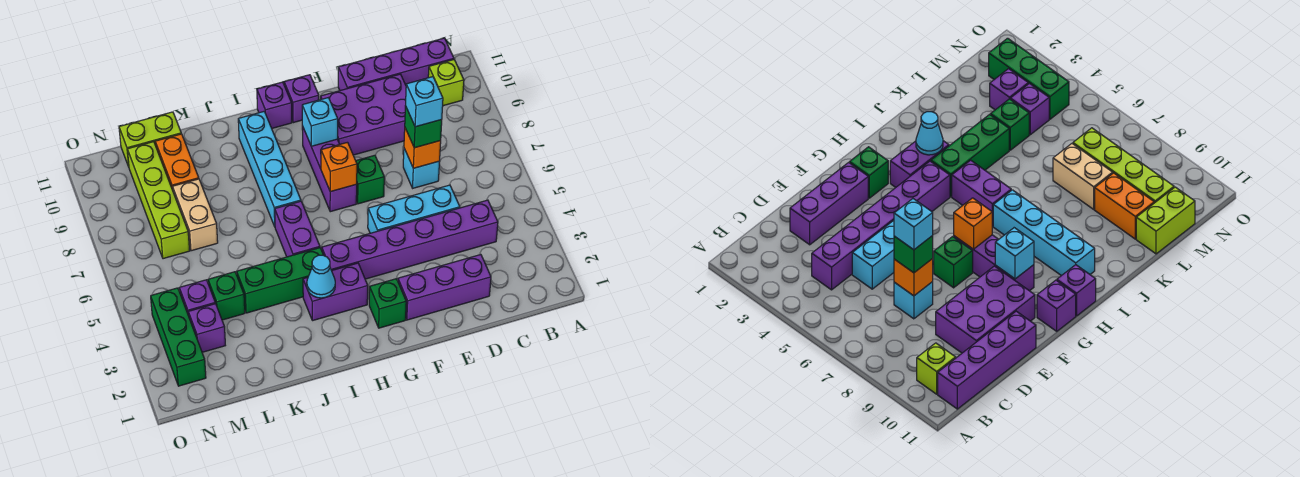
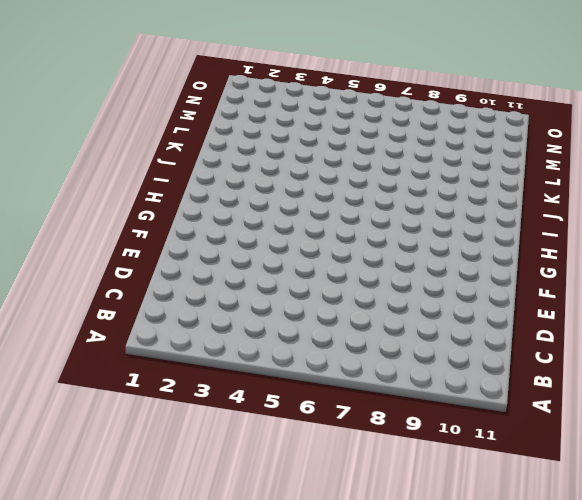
none -> lime 1x1 brick [428,59,464,106]
none -> purple 1x4 brick [338,38,454,91]
none -> purple 1x6 brick [322,200,498,279]
none -> purple 1x3 brick [398,254,491,320]

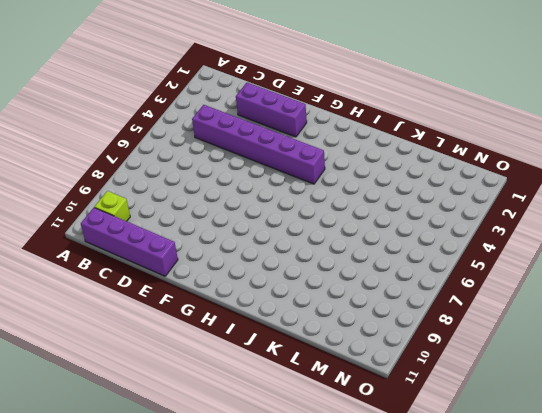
none -> cyan 1x3 brick [368,185,460,233]
none -> cyan 1x1 brick [403,148,440,188]
none -> purple 2x3 brick [321,74,406,155]
none -> green 1x1 brick [356,155,384,204]

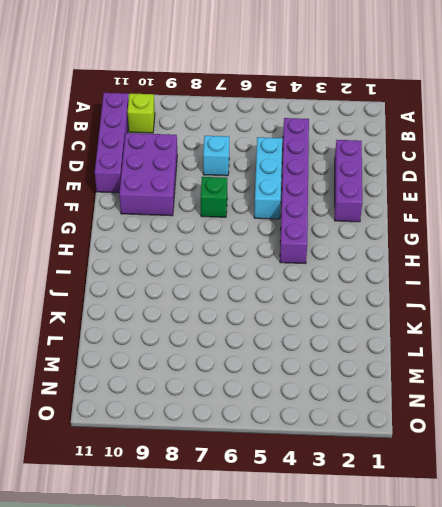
none -> green 1x1 brick [369,279,406,328]
none -> purple 1x3 brick [302,126,357,212]
none -> purple 1x1 brick [284,75,319,123]
none -> purple 1x2 brick [303,263,368,321]

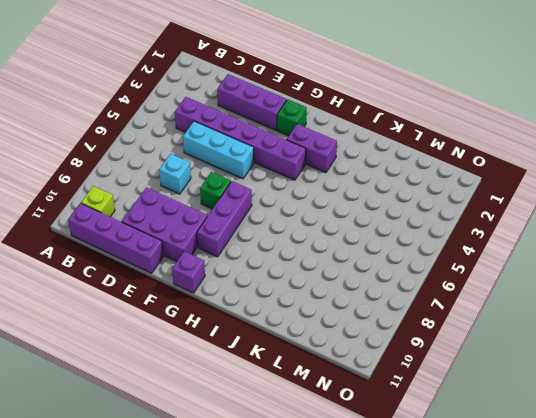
none -> purple 1x1 brick [257,82,292,128]
none -> green 1x3 brick [237,248,323,313]
none -> purple 1x2 brick [275,201,320,257]
none -> cyan 1x4 brick [238,112,301,226]

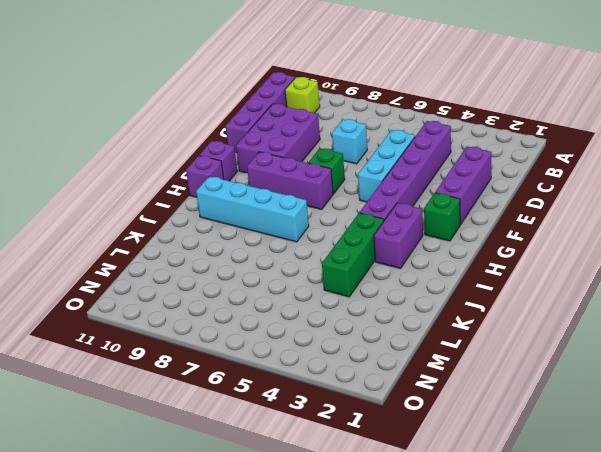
none -> purple 1x2 brick [275,201,320,257]
none -> green 1x1 brick [208,272,245,320]
none -> tan 1x2 brick [173,179,218,251]
none -> orange 1x2 brick [155,134,199,190]

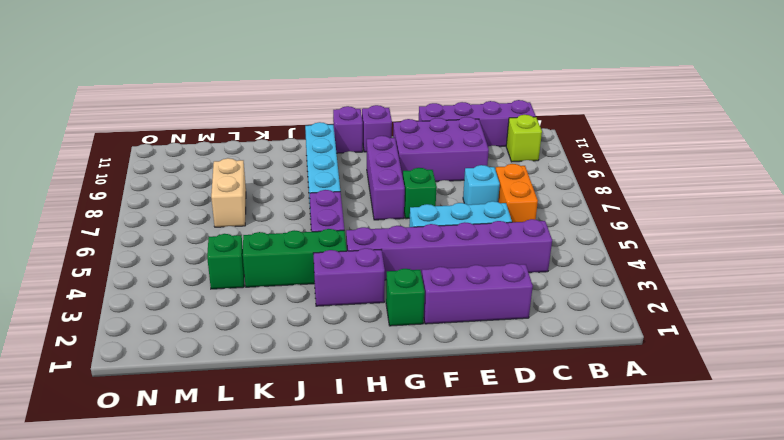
orange 1x2 brick [496,164,538,222] -> orange 1x2 brick moved to [155,134,199,190]
none -> lime 1x2 brick [119,112,181,167]
none -> purple 1x1 brick [188,304,225,352]
none -> purple 1x1 brick [179,280,215,316]
none -> lime 1x4 brick [127,142,190,259]

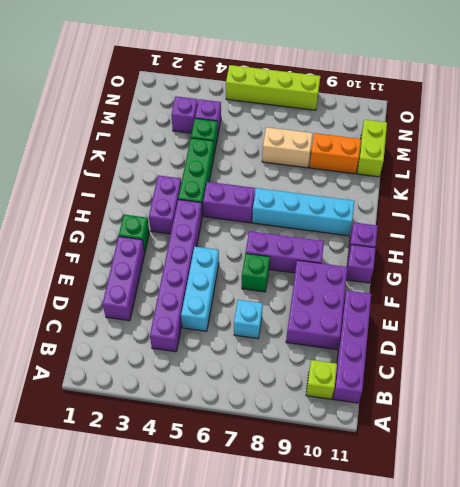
lime 1x4 brick [226,65,320,110] -> lime 1x4 brick moved to [127,142,190,259]
none -> green 1x3 brick [151,288,206,386]
none -> orange 1x1 brick [404,128,441,168]
none -> orange 1x1 brick [321,142,357,192]
none -> cyan 1x1 brick [302,98,338,146]

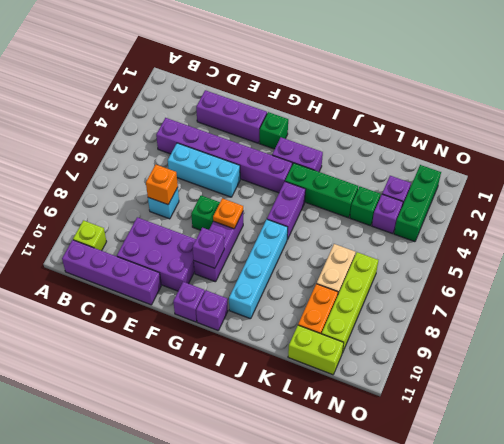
orange 1x1 plate [213,198,243,229] -> orange 1x1 brick [321,142,357,192]
purple 1x1 brick [193,228,224,268] -> cyan 1x1 brick [302,98,338,146]
none -> cyan 1x1 cone [307,255,335,298]
none -> green 1x1 brick [405,106,442,148]
none -> cyan 1x1 brick [406,77,443,127]

